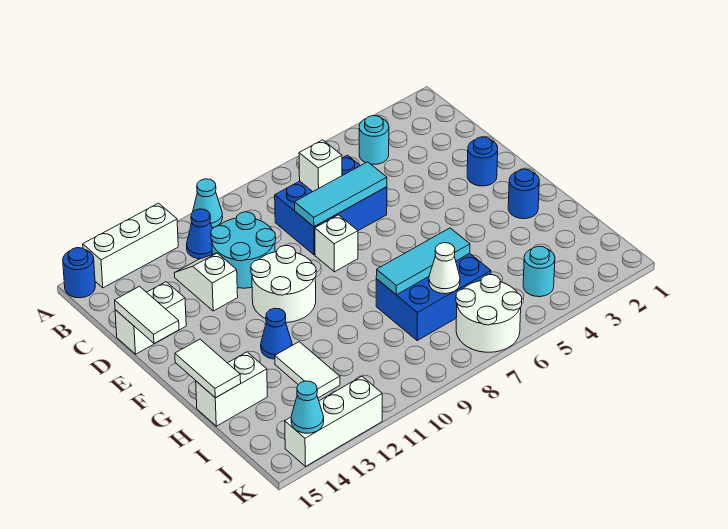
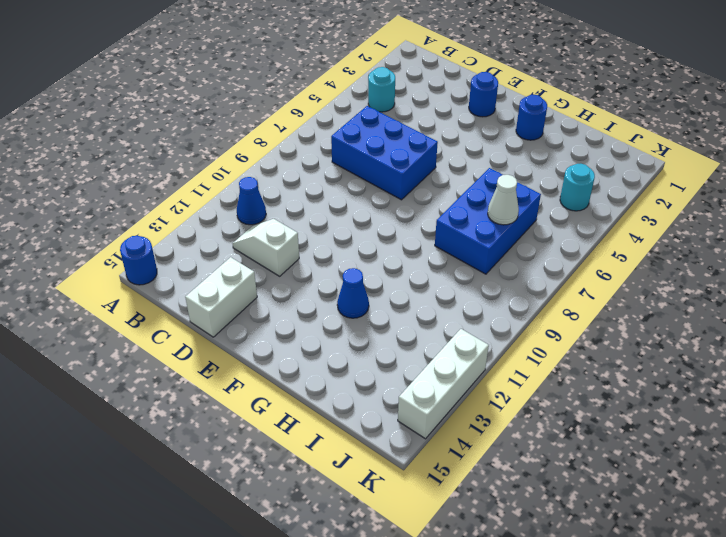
blue 2x3 brick [331,106,438,200] -> blue 2x3 brick turned to [275,155,387,255]
none -> cyan 1x1 cone [193,179,223,228]
none -> white 1x3 brick [83,203,178,288]
none -> cyan 2x2 round brick [211,212,276,288]

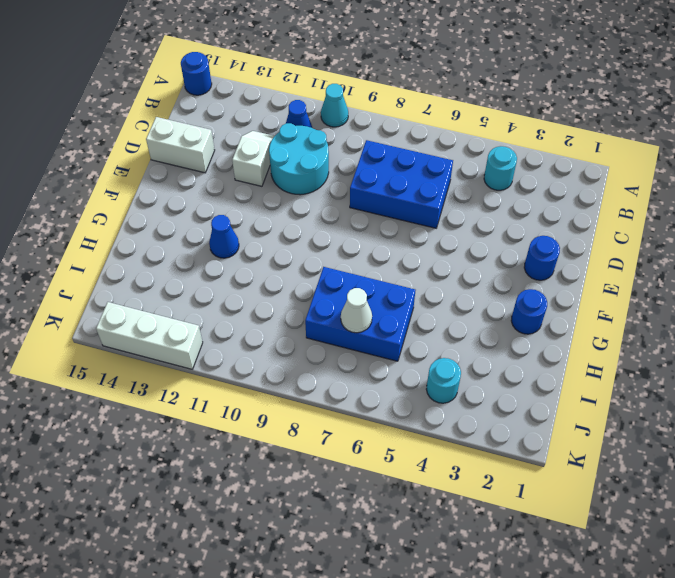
none -> white 1x3 brick [83,203,178,288]
none -> white 1x1 brick [315,215,358,272]
none -> white 2x2 round brick [251,246,316,323]

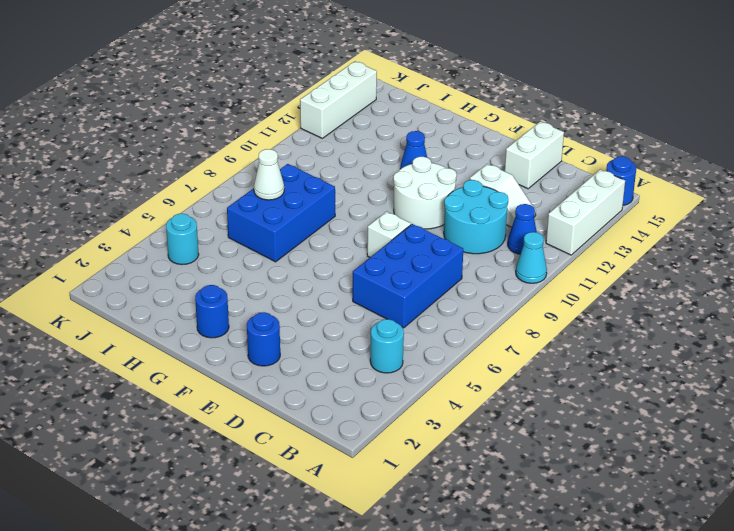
none -> white 1x2 tile [275,342,340,398]
none -> white 1x2 brick [196,352,267,426]
none -> white 2x2 round brick [456,275,522,352]

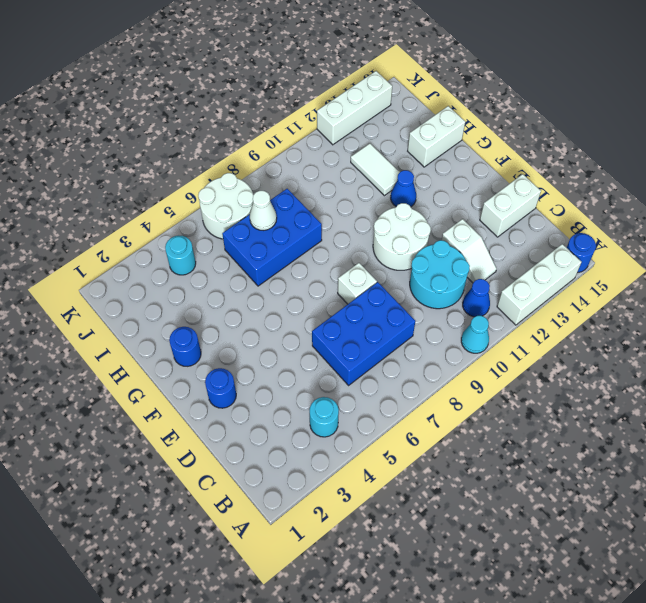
none -> white 1x1 brick [299,140,342,192]
none -> cyan 1x3 tile [295,162,387,227]
none -> white 1x2 tile [115,287,179,343]

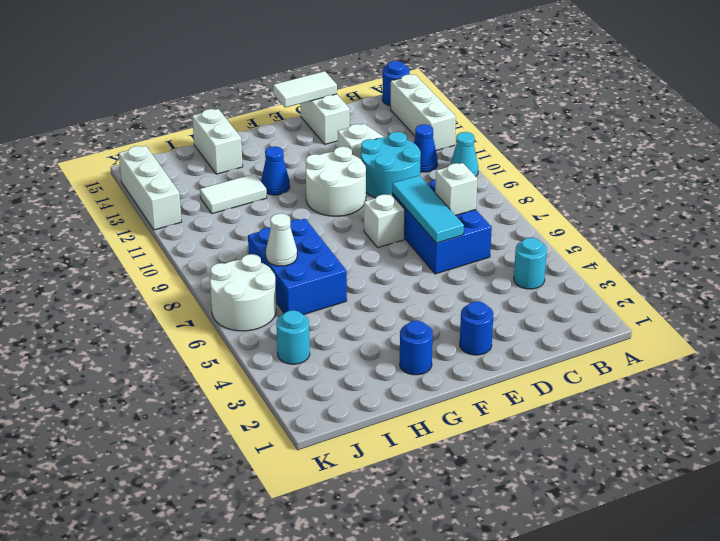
none -> white 1x2 tile [175,339,241,398]
none -> cyan 1x3 tile [376,228,470,295]
none -> cyan 1x1 cone [291,381,324,433]

